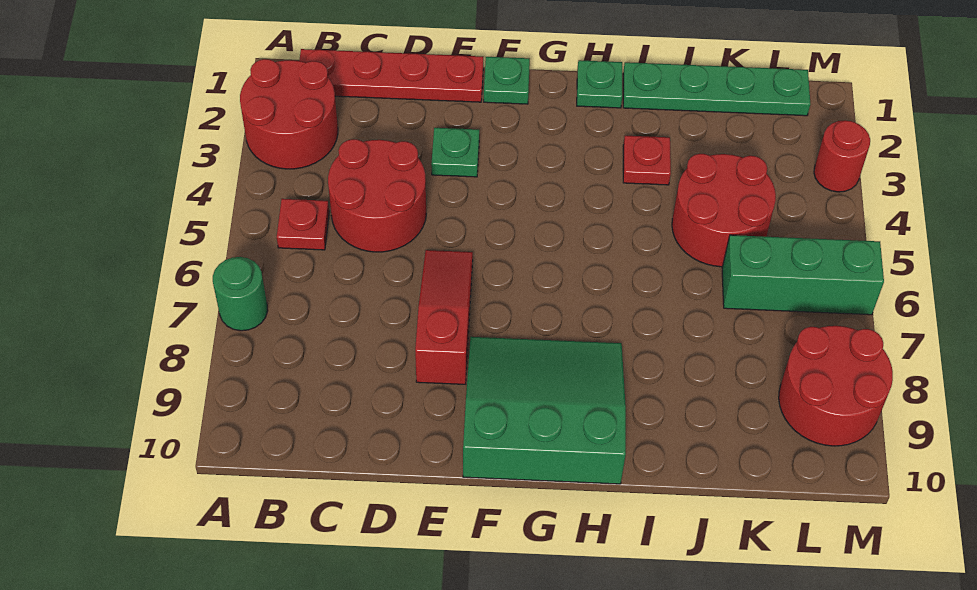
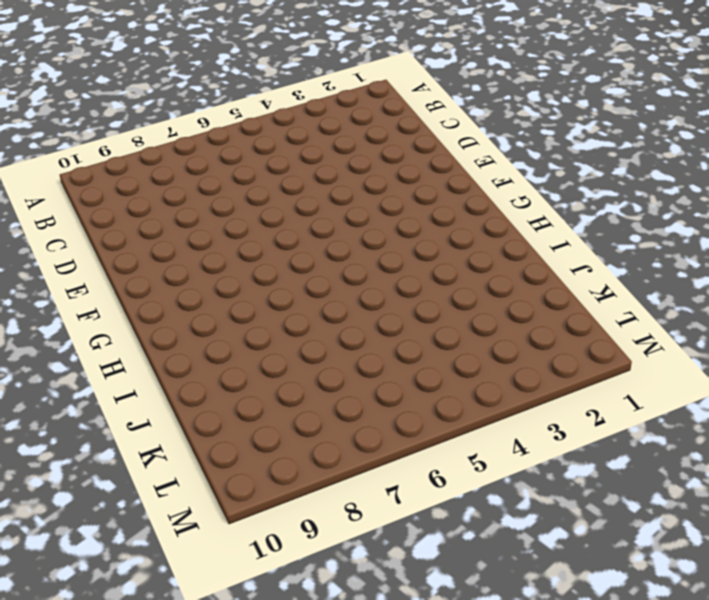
none -> red 2x2 round brick [240,59,338,169]
none -> green 1x1 round brick [213,257,268,331]
none -> red 1x4 plate [299,49,483,102]

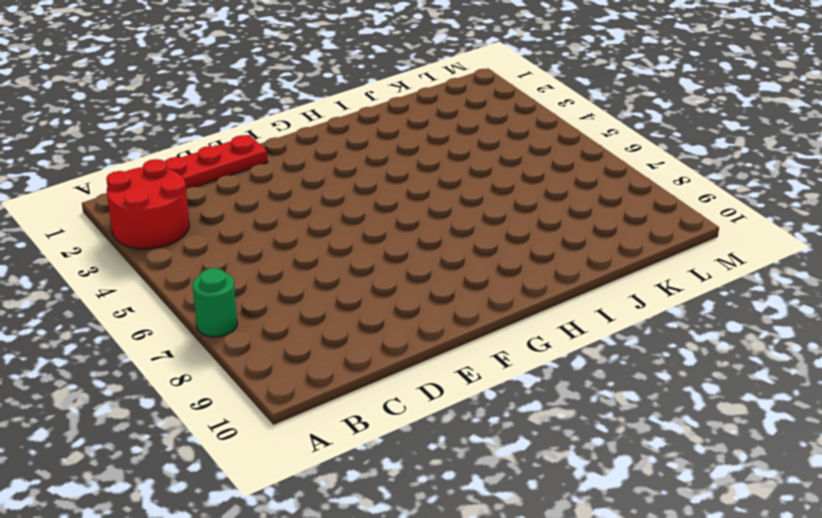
none -> red 1x1 plate [277,199,329,250]
none -> red 2x2 round brick [328,139,426,252]
none -> green 1x1 plate [431,128,479,177]

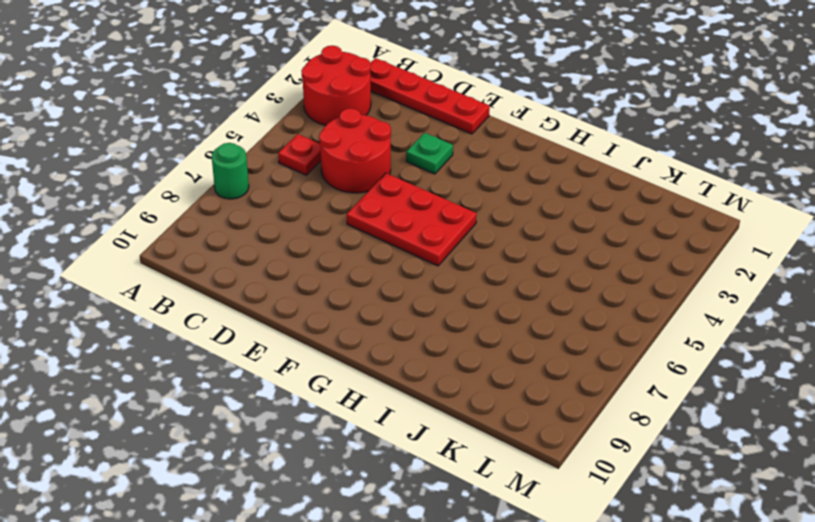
red 2x3 plate [347,173,477,266] -> red 1x3 slope [415,250,473,384]
none -> green 1x1 plate [484,57,530,104]
none -> green 3x3 slope [463,337,626,484]
none -> green 1x1 plate [577,60,622,108]

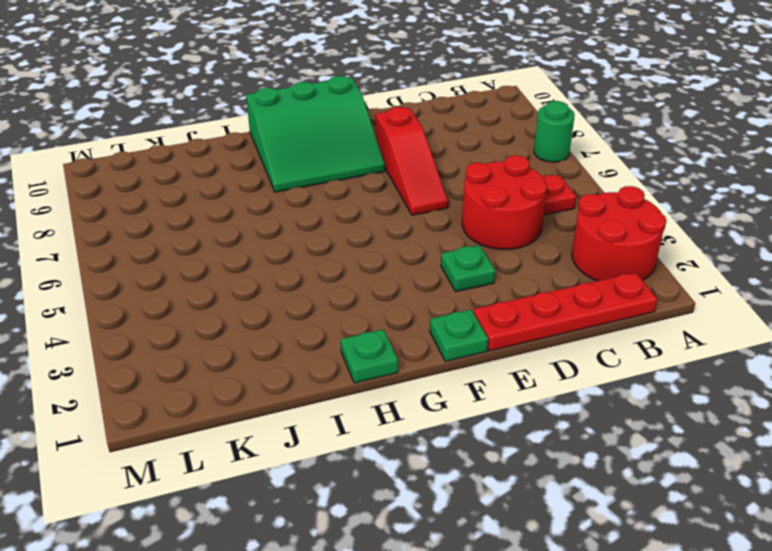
none -> green 1x4 plate [623,62,810,116]
none -> red 1x1 plate [623,136,671,185]
none -> red 2x2 round brick [672,154,776,267]

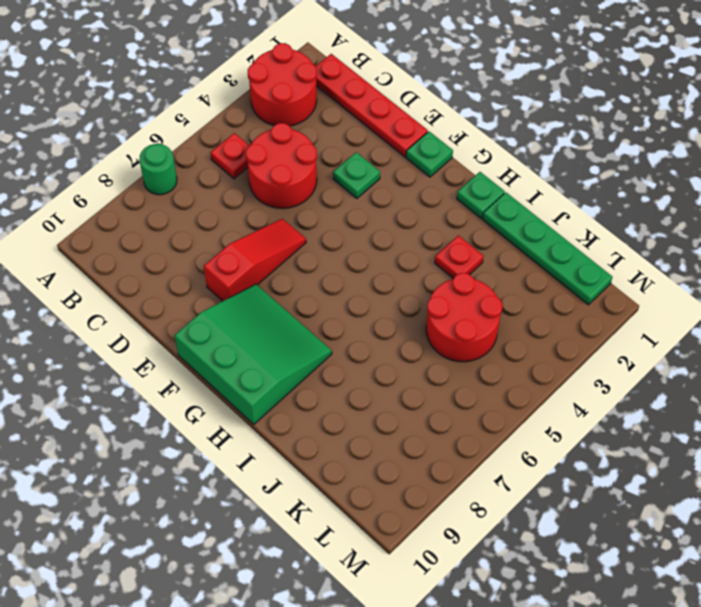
none -> green 1x3 brick [722,235,884,315]
none -> red 2x2 round brick [779,326,893,446]
none -> red 1x1 round brick [814,120,870,192]

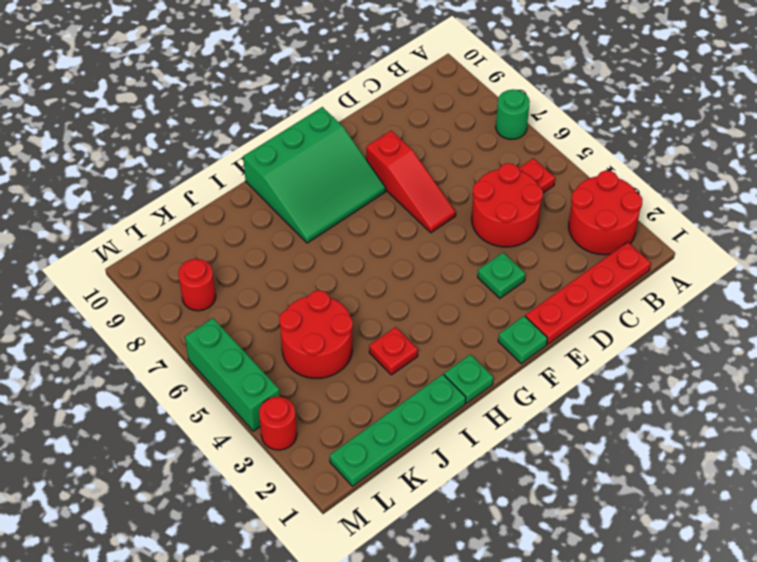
red 1x1 round brick [178,259,216,311] -> red 2x2 round brick [779,326,893,446]
green 1x3 brick [185,318,280,431] -> green 1x3 brick turned to [722,235,884,315]

